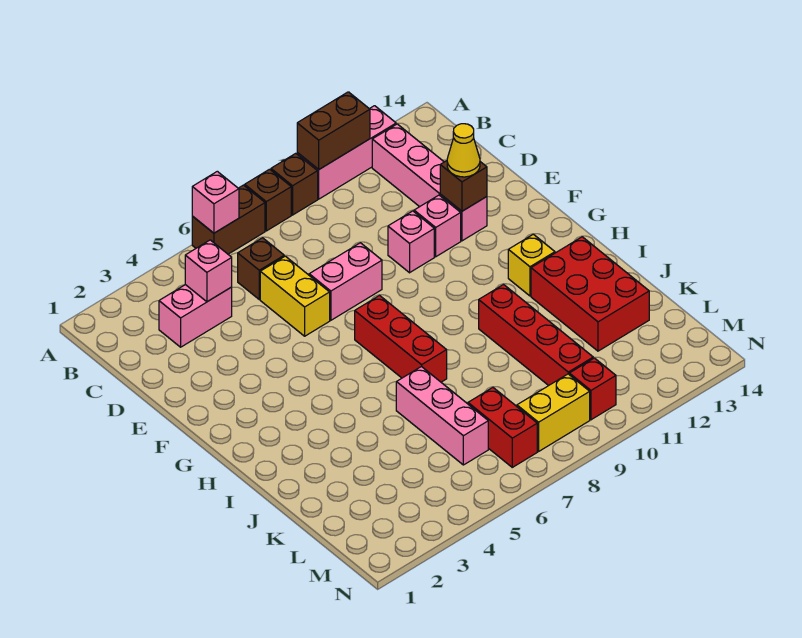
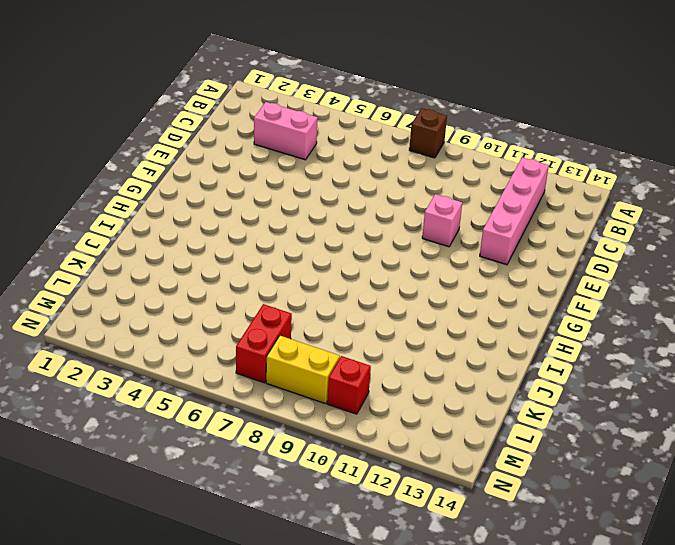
none -> brown 1x2 brick [192,185,265,254]
none -> brown 1x1 brick [271,153,318,215]
none -> pink 1x3 brick [297,106,396,199]

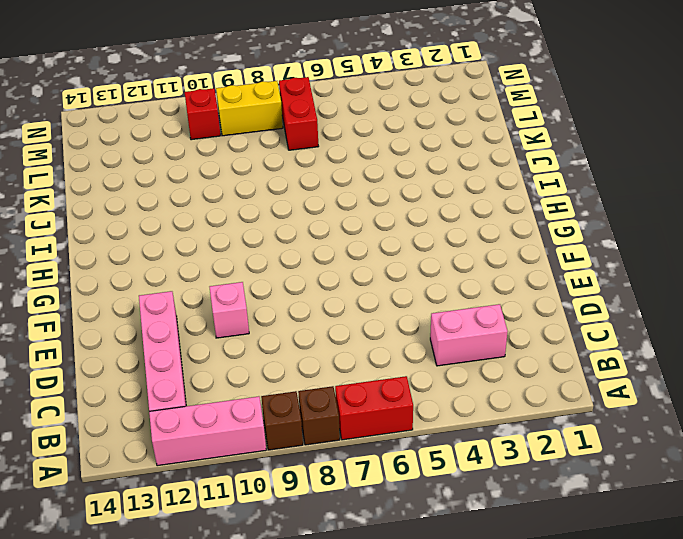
red 1x2 brick [335,376,413,440] -> brown 1x2 brick [192,185,265,254]
none -> brown 1x1 brick [238,238,284,299]
none -> yellow 1x2 brick [260,256,330,336]
none -> pink 1x2 brick [309,243,382,320]

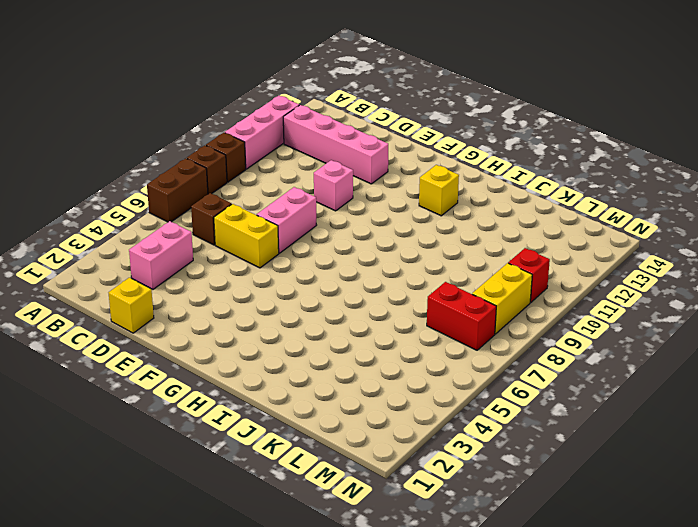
yellow 1x1 brick [109,278,154,333] -> none
none -> pink 1x1 brick [414,195,461,257]
none -> red 1x3 brick [355,296,447,382]
none -> red 1x4 brick [479,285,593,386]

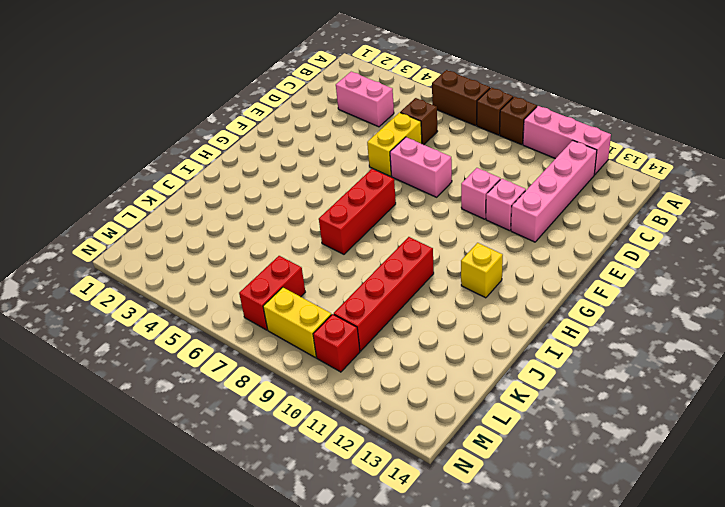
none -> red 2x3 brick [531,237,649,351]
none -> pink 1x3 brick [396,366,488,465]
none -> pink 1x1 brick [192,171,239,233]

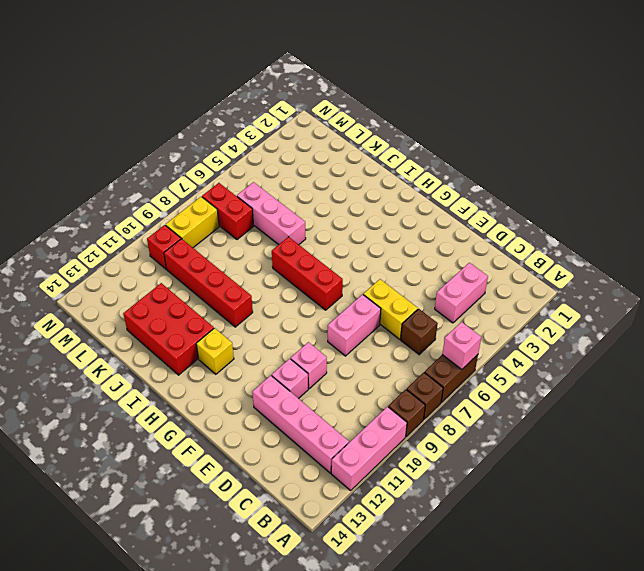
none -> brown 1x2 brick [297,92,370,169]
none -> pink 1x1 brick [185,240,232,302]
none -> brown 1x1 brick [440,161,487,211]

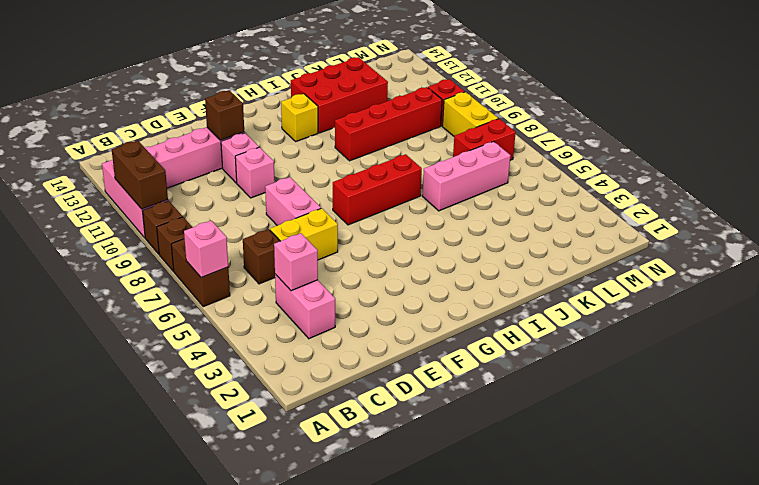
none -> yellow 1x1 cone [447,124,480,177]

